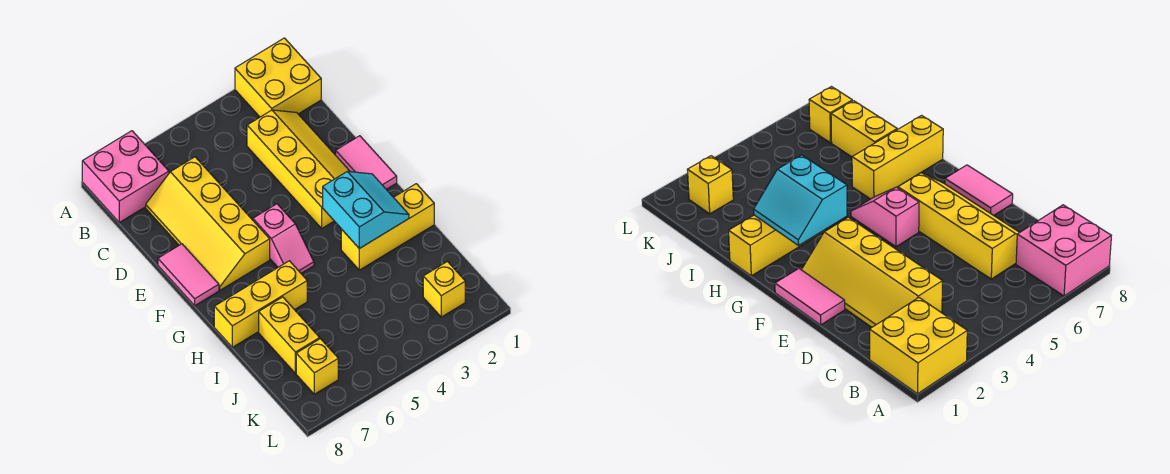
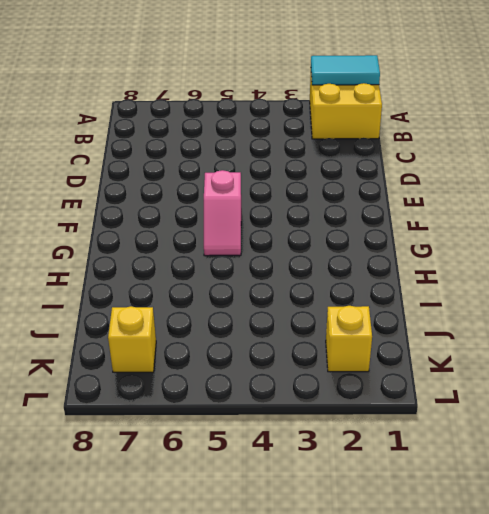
cyan 1x2 tile [311,55,380,85] -> none
none -> pink 2x2 brick [82,131,169,222]
none -> yellow 2x4 slope [247,110,350,228]
none -> yellow 2x4 slope [146,157,270,290]

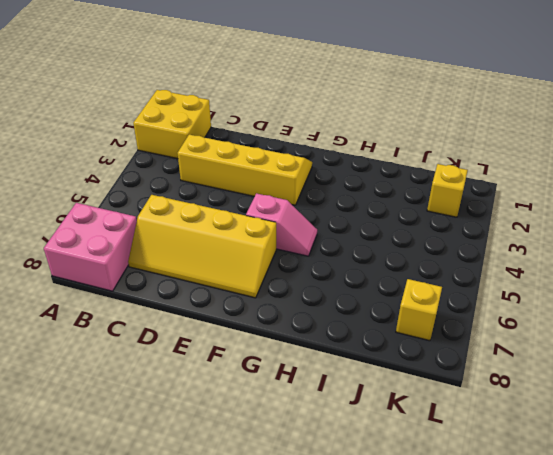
none -> pink 1x2 tile [336,136,397,189]
none -> pink 1x2 tile [158,244,219,306]
none -> yellow 1x3 brick [341,184,434,270]

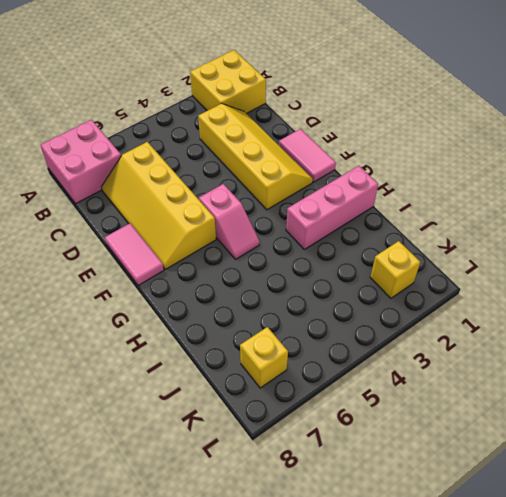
pink 1x3 brick [286,166,378,249] -> yellow 1x3 brick [341,184,434,270]
none -> yellow 1x3 brick [214,261,307,347]
none -> yellow 1x2 brick [259,297,320,373]
none -> cyan 2x2 slope [323,171,409,249]

